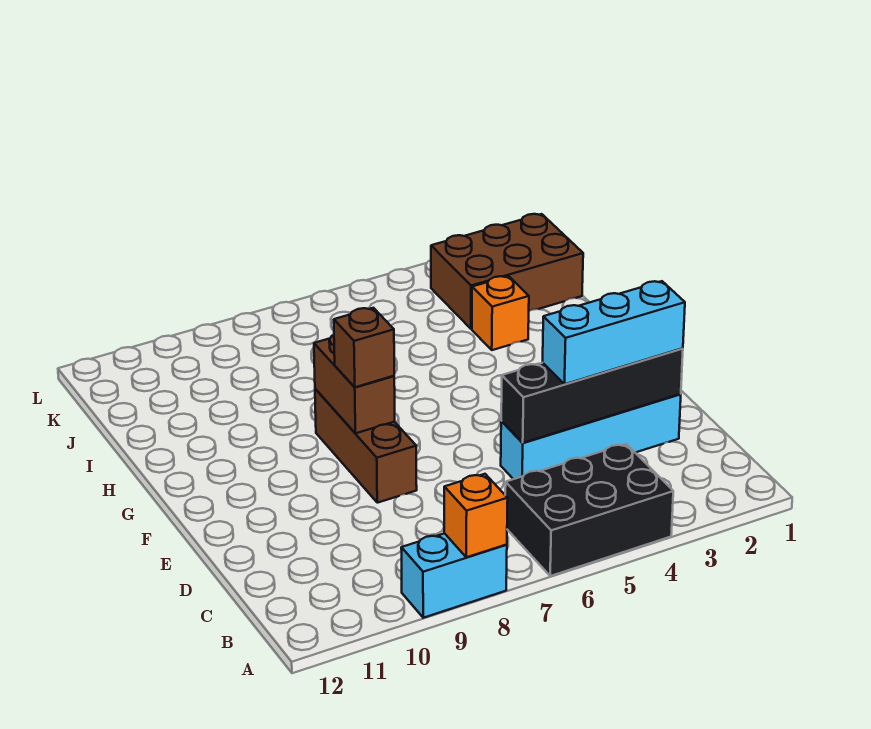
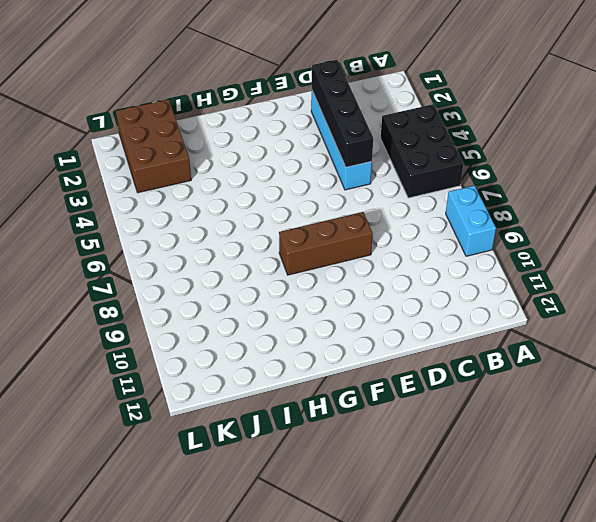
none -> orange 1x1 brick [472,276,529,350]
none -> orange 1x1 brick [444,474,508,557]

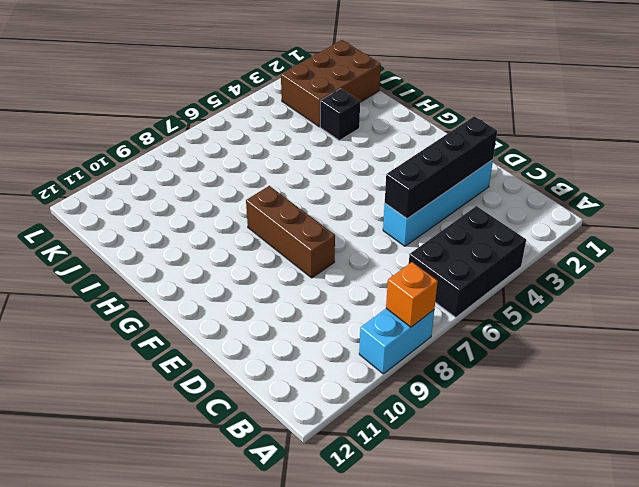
black 1x1 brick [320,89,360,140] -> orange 1x1 brick [472,276,529,350]
none -> brown 1x2 brick [314,335,395,433]
none -> cyan 1x3 brick [543,281,685,384]

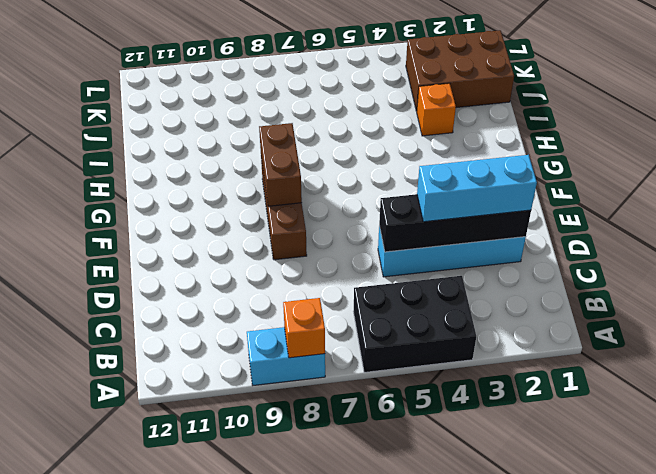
none -> brown 1x1 brick [334,308,394,387]

